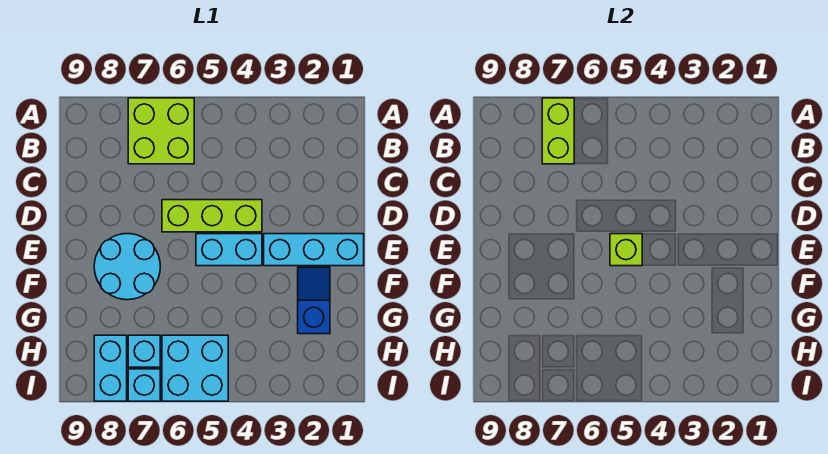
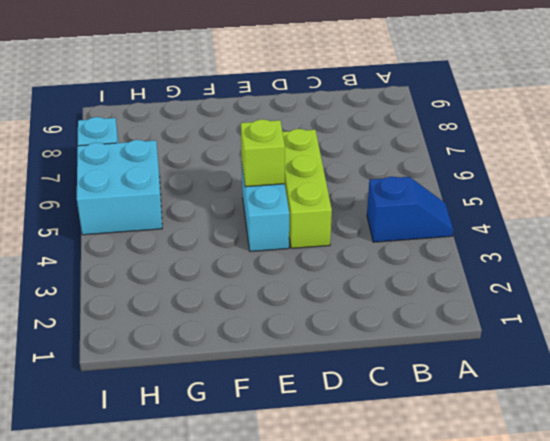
blue 1x2 slope [367,177,453,242] -> blue 1x2 slope moved to [298,267,330,334]
none -> lime 2x2 brick [128,98,194,164]
none -> cyan 1x3 brick [264,234,364,266]
none -> cyan 2x2 round brick [94,234,160,300]

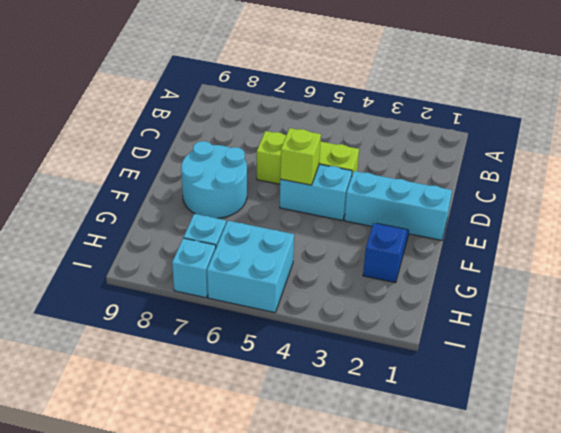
none -> lime 2x2 brick [128,98,194,164]
none -> cyan 1x2 brick [94,335,127,401]
none -> lime 1x2 brick [542,98,574,164]

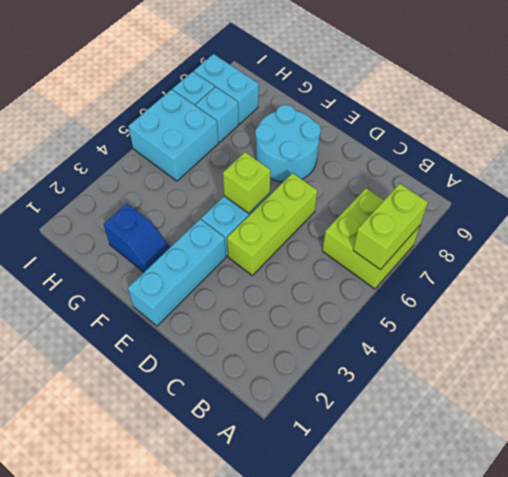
lime 1x2 brick [353,184,428,270] -> lime 1x2 brick turned to [542,98,574,164]

